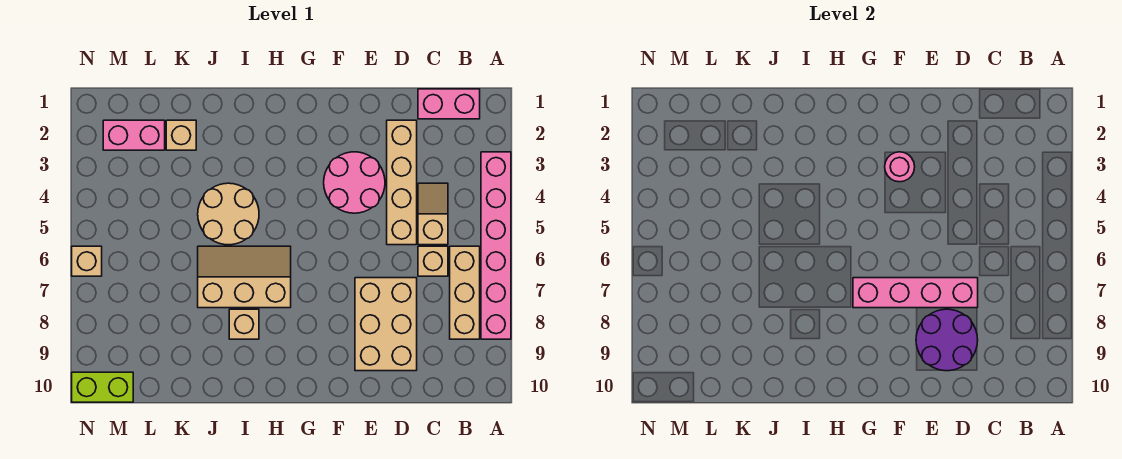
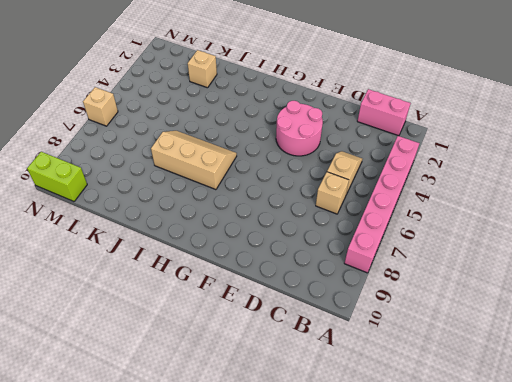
none -> tan 1x3 brick [450,246,480,339]
none -> tan 1x4 brick [387,120,417,245]
none -> tan 2x3 brick [355,278,417,371]

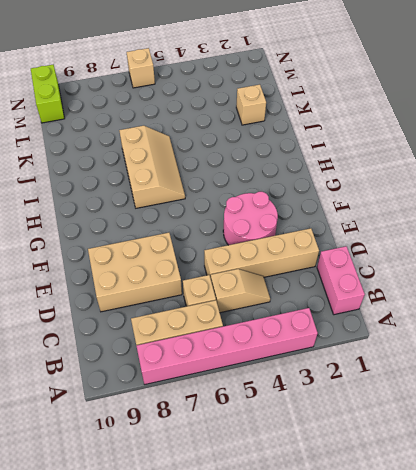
none -> tan 2x2 round brick [198,183,259,245]
none -> tan 1x1 brick [229,309,259,339]
none -> pink 1x2 brick [103,120,165,150]

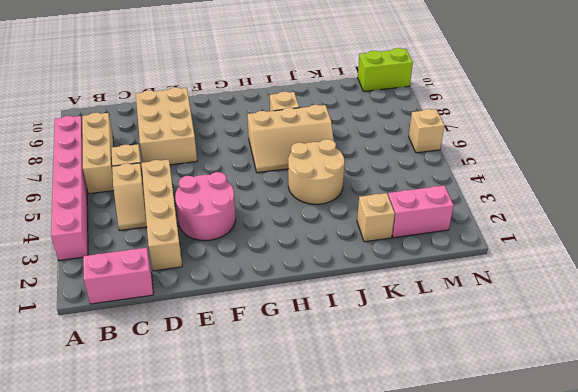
none -> pink 1x4 brick [853,278,978,308]
none -> purple 2x2 round brick [916,309,978,371]
none -> pink 1x1 round brick [885,152,915,182]

